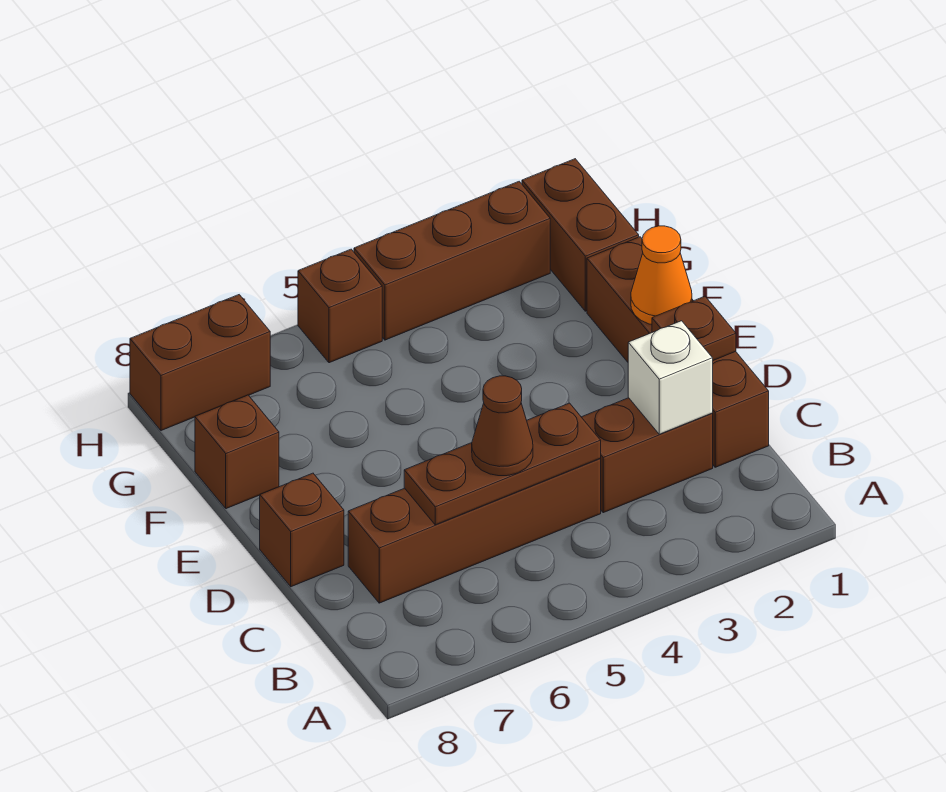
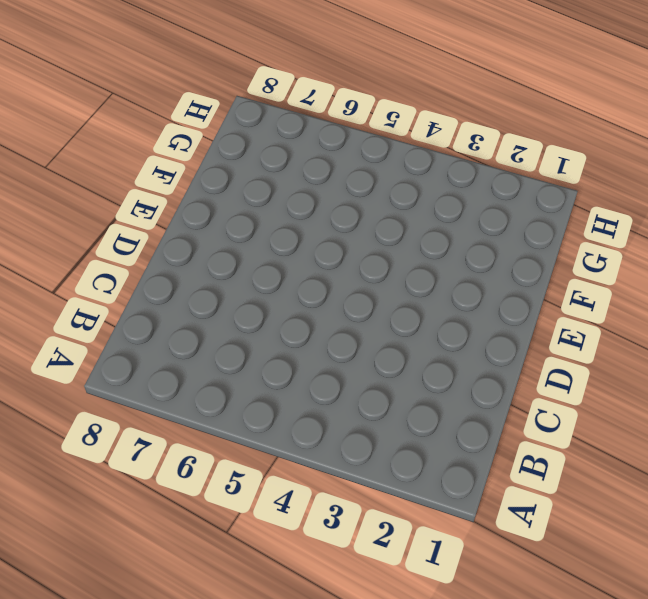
none -> brown 1x4 brick [587,237,769,467]
none -> brown 1x2 brick [582,398,713,513]
none -> brown 1x4 brick [348,459,601,603]

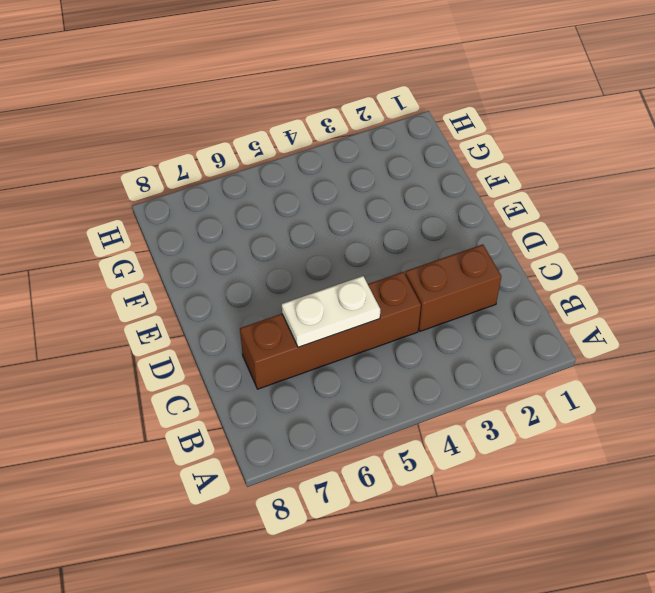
white 1x2 plate [282,276,380,347] -> brown 1x3 plate [404,403,601,525]
none -> brown 1x4 brick [587,237,769,467]
none -> brown 1x1 brick [260,473,344,587]
none -> brown 1x1 brick [195,395,279,509]

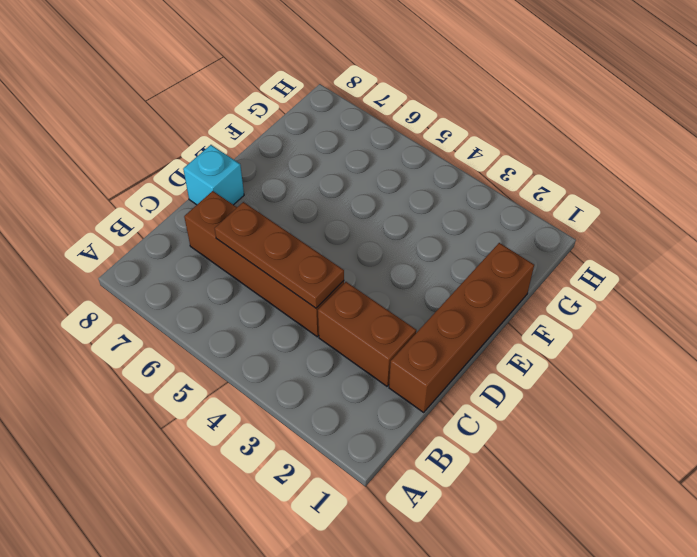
cyan 1x1 brick [183,145,244,205] -> brown 1x1 brick [260,473,344,587]
none -> brown 1x1 brick [195,395,279,509]
none -> brown 1x2 brick [522,159,639,311]
none -> brown 1x3 brick [354,181,550,340]

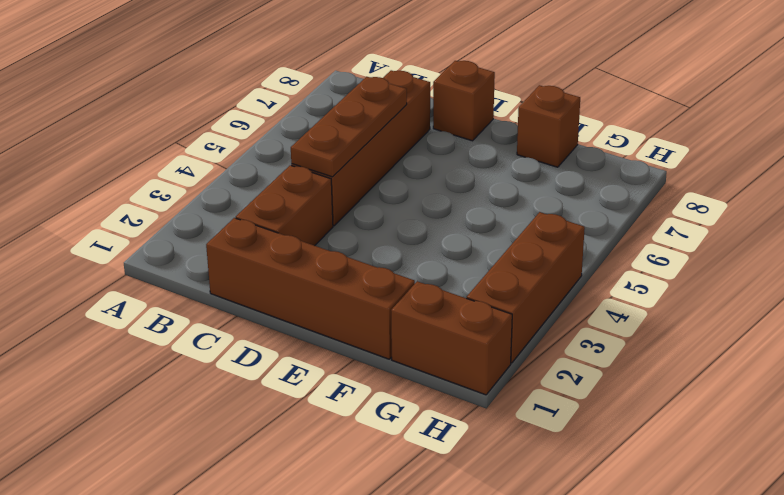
none -> brown 1x1 brick [298,249,382,363]
none -> brown 1x2 brick [130,295,270,431]
none -> white 1x1 brick [628,321,713,434]

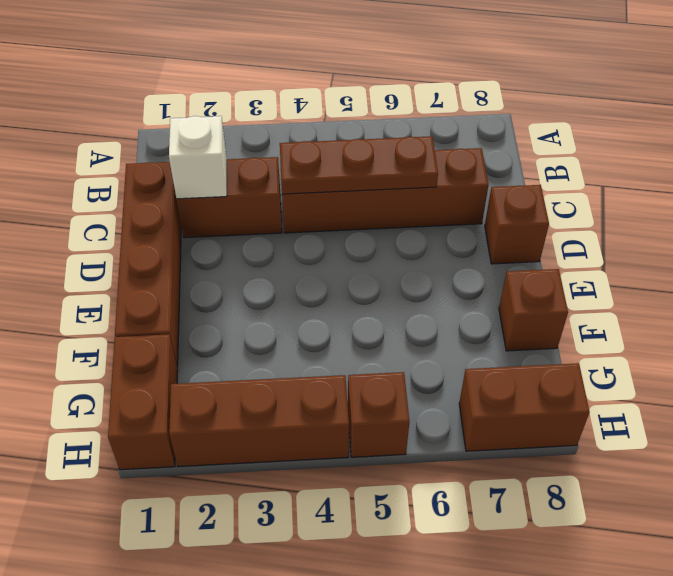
none -> brown 1x1 plate [652,296,736,360]
none -> orange 1x1 cone [631,226,692,325]
none -> brown 1x1 cone [472,376,533,476]

